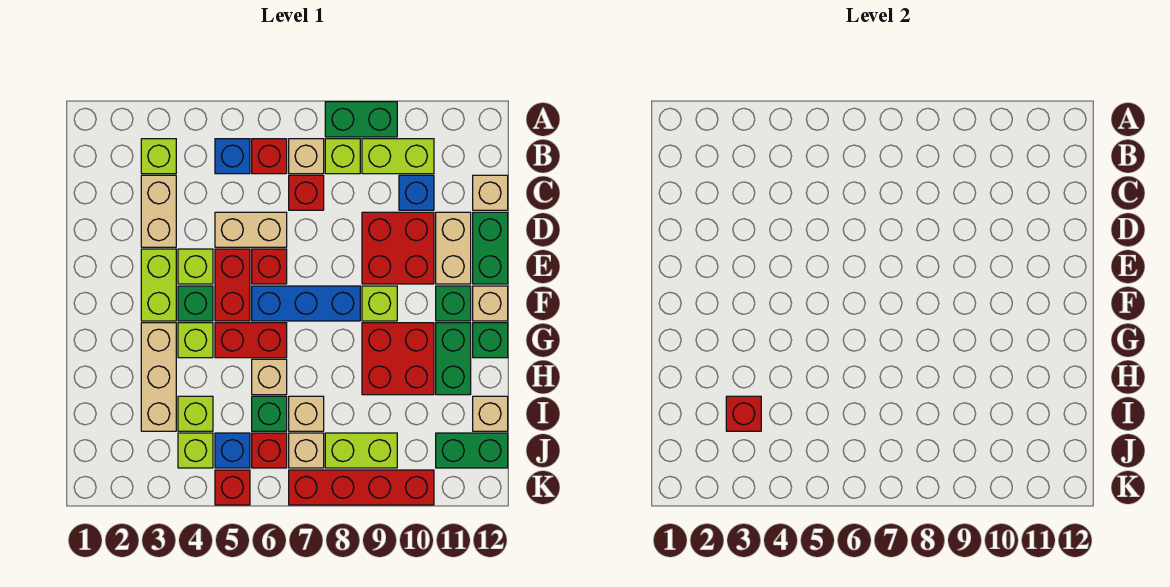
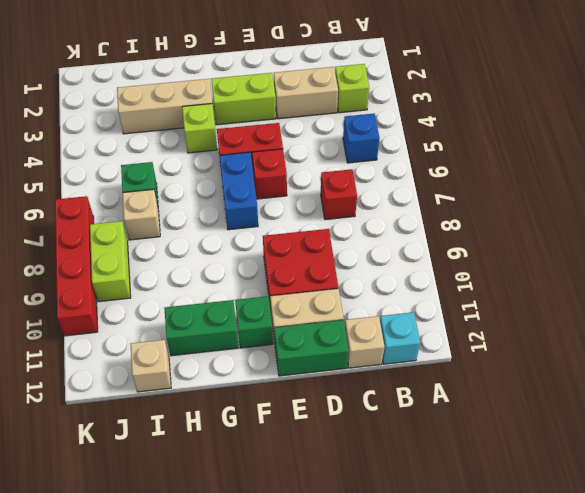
cyan 1x1 brick [380,312,420,364] -> none
blue 1x2 brick [220,152,258,230] -> blue 1x3 brick [252,286,360,321]
none -> green 1x2 brick [325,102,397,137]
none -> red 1x1 brick [252,139,287,174]
none -> tan 1x1 brick [289,139,324,174]
none -> lime 1x1 brick [325,139,360,174]

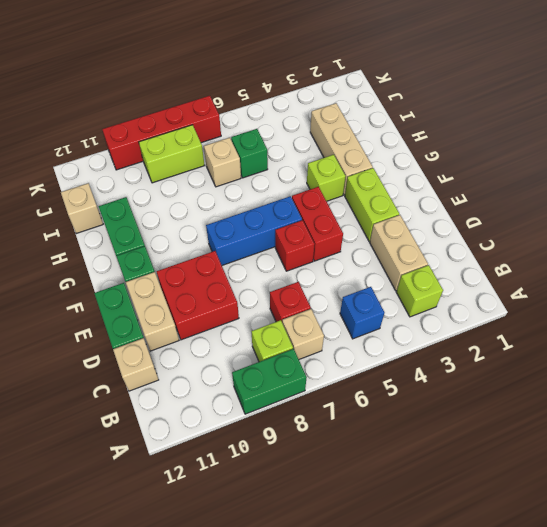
none -> red 1x1 brick [252,139,287,174]
none -> lime 1x2 brick [362,139,434,174]
none -> blue 1x1 brick [399,175,434,210]
none -> tan 1x2 brick [215,212,287,247]

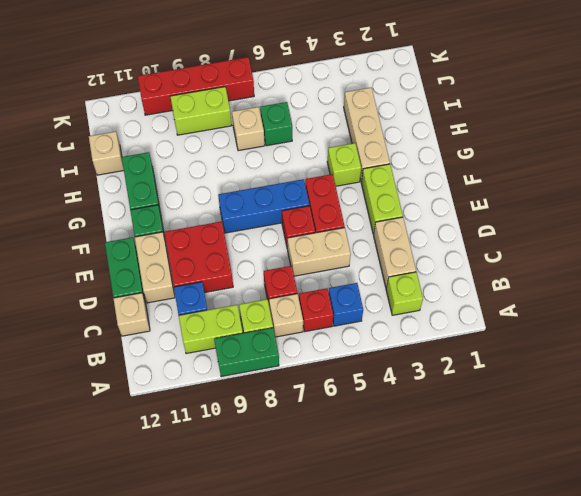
none -> lime 1x1 brick [178,249,213,284]
none -> green 1x1 brick [178,286,213,321]
none -> lime 1x1 brick [362,286,397,321]
none -> tan 1x1 brick [473,286,508,321]

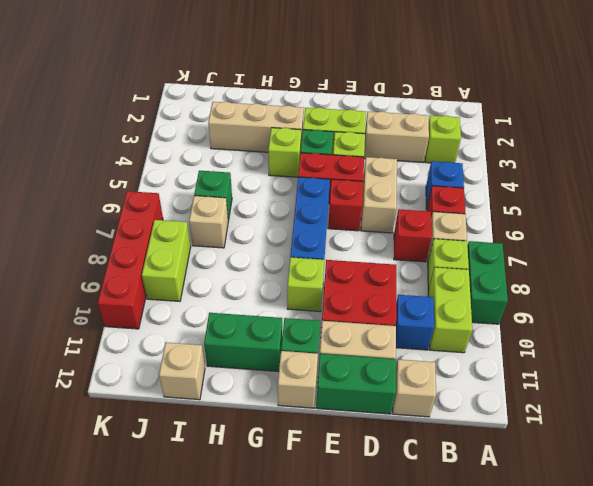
none -> red 1x2 brick [215,323,287,358]
none -> red 2x2 brick [362,323,434,395]
none -> green 1x1 brick [473,323,508,358]
none -> tan 1x1 brick [252,359,287,395]

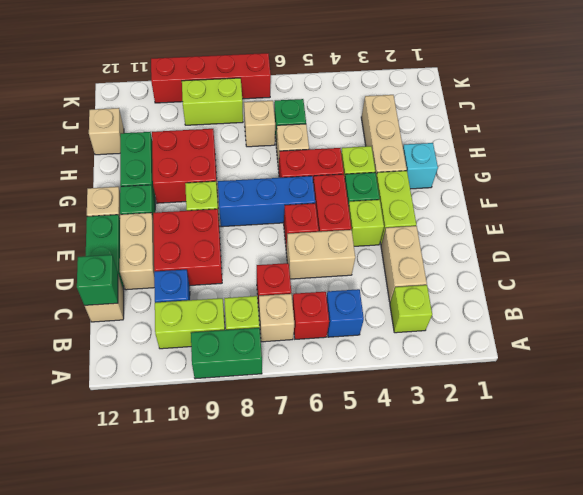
green 1x1 brick [77,255,118,306] -> green 1x1 brick moved to [473,323,508,358]
cyan 1x1 brick [403,143,438,189] -> none
none -> lime 1x1 brick [178,396,213,431]
none -> lime 1x1 brick [178,433,213,468]
none -> blue 1x1 brick [215,433,250,468]
none -> red 1x1 brick [252,433,287,468]

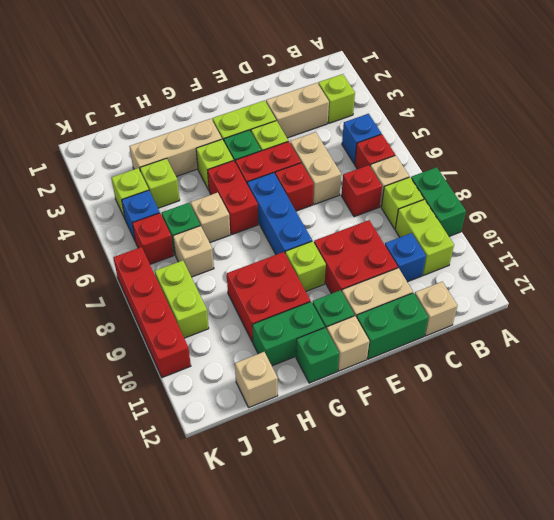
none -> tan 1x1 brick [289,433,324,468]
none -> green 1x2 brick [436,433,508,468]
none -> red 1x1 brick [215,470,250,505]
none -> red 1x1 brick [726,396,761,431]

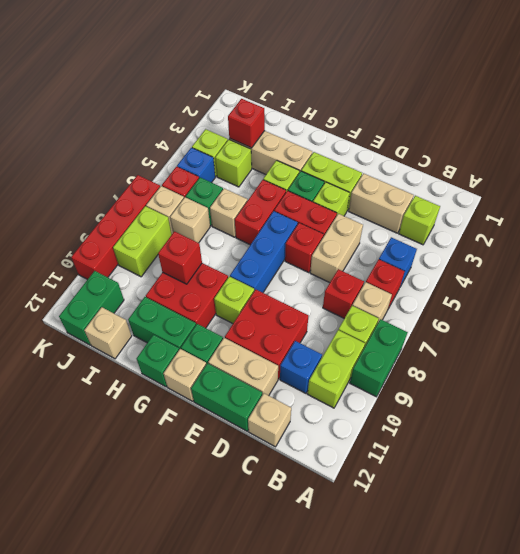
red 1x1 brick [158,231,202,284] -> red 1x1 brick moved to [215,470,250,505]

